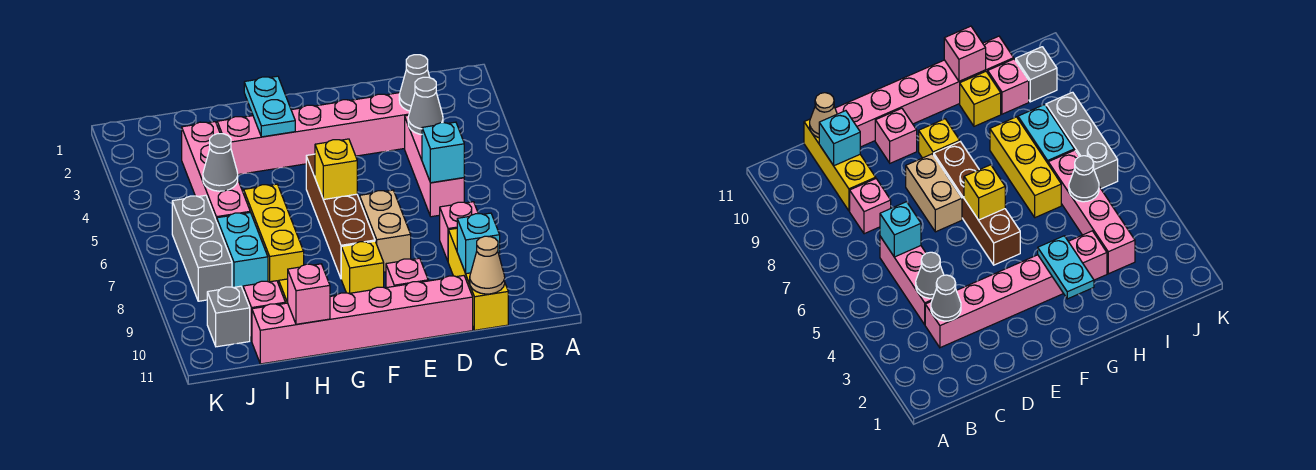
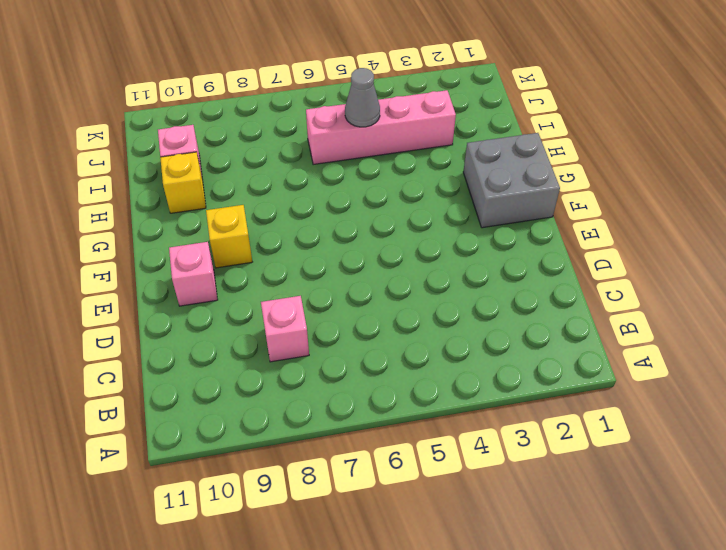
grey 2x2 brick [463,133,560,228] -> none
none -> pink 1x6 brick [217,93,410,175]
none -> pink 1x3 brick [405,115,464,217]
none -> yellow 1x3 brick [448,228,508,330]

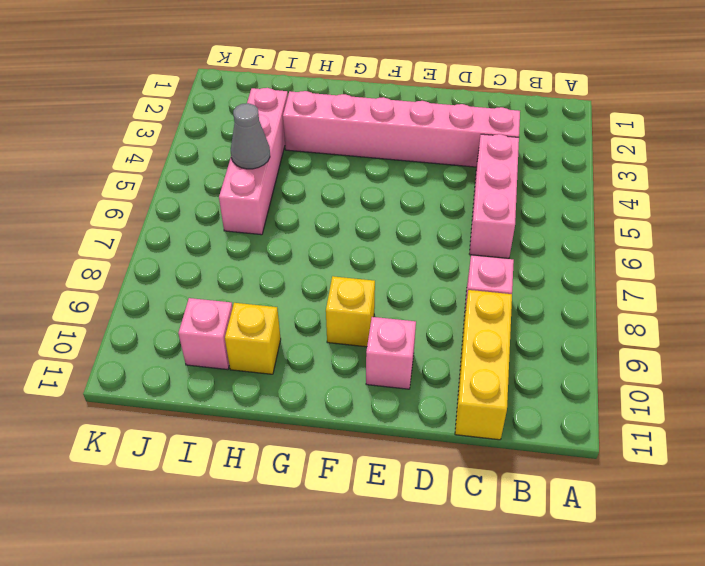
none -> pink 1x6 brick [252,276,473,364]
none -> tan 1x2 brick [360,190,411,272]
none -> brown 1x4 brick [306,154,375,278]

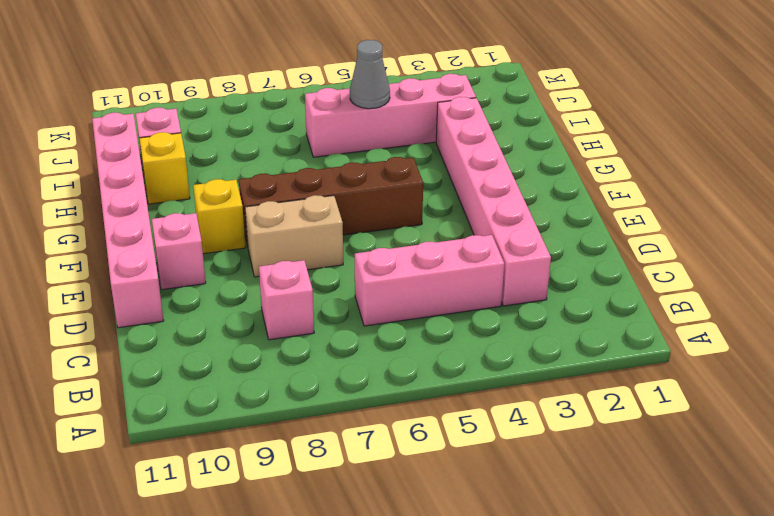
none -> yellow 1x3 brick [448,228,508,330]
none -> yellow 1x3 brick [244,184,304,284]
none -> cyan 1x2 brick [217,212,268,289]

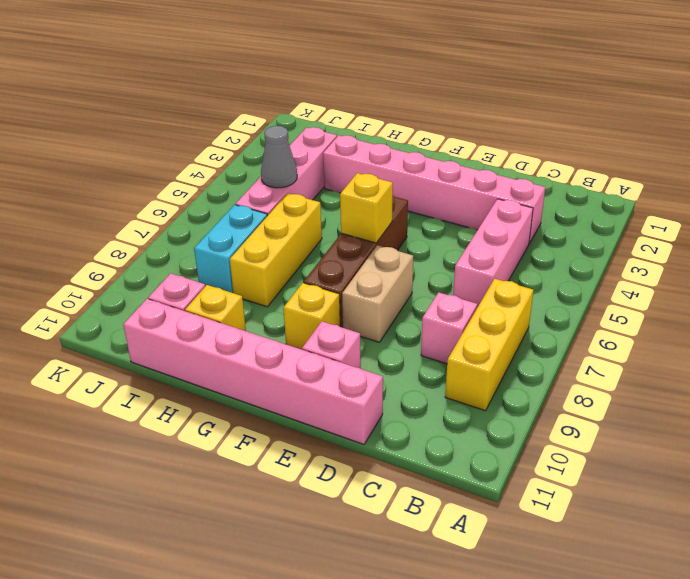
yellow 1x3 brick [445,279,534,411] -> yellow 1x3 brick moved to [448,228,508,330]
none -> grey 1x3 brick [172,195,232,301]
none -> grey 1x1 brick [207,286,250,347]
none -> grey 1x1 cone [399,55,430,111]

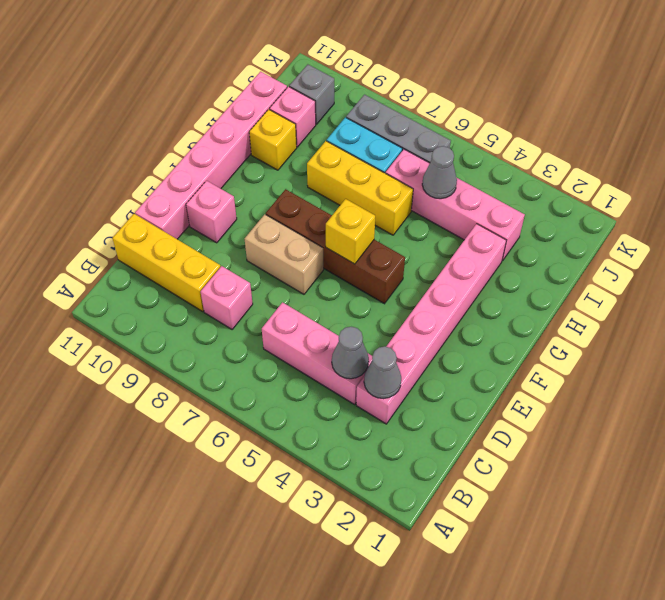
none -> yellow 1x1 brick [341,241,384,293]
none -> cyan 1x1 brick [422,122,464,183]
none -> cyan 1x1 brick [457,213,500,274]

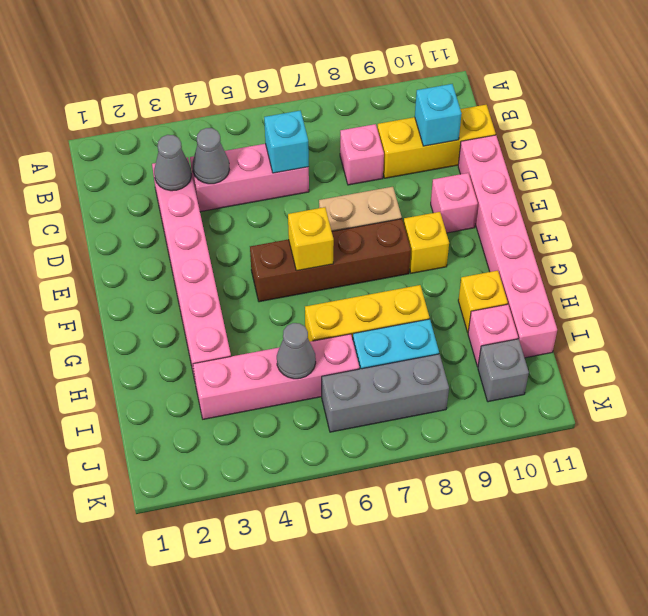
none -> tan 1x1 cone [470,236,505,294]
none -> cyan 1x2 plate [244,76,295,137]
none -> pink 1x1 brick [288,264,330,324]

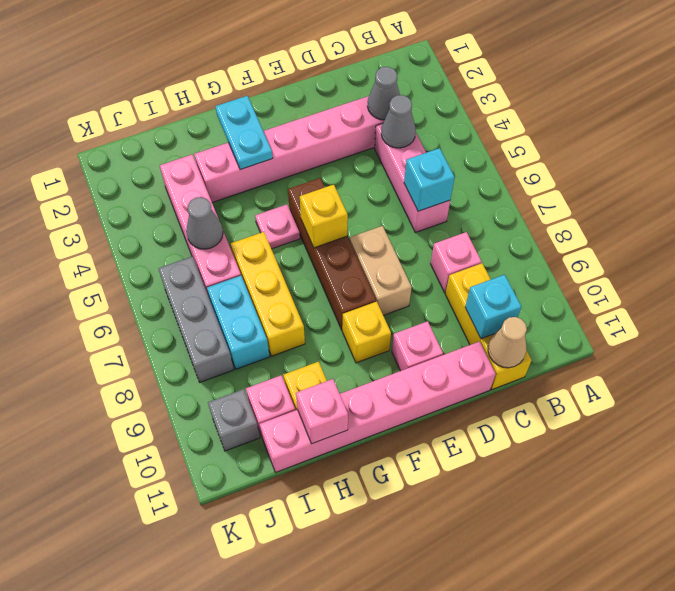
pink 1x1 plate [255,205,300,249] -> none

